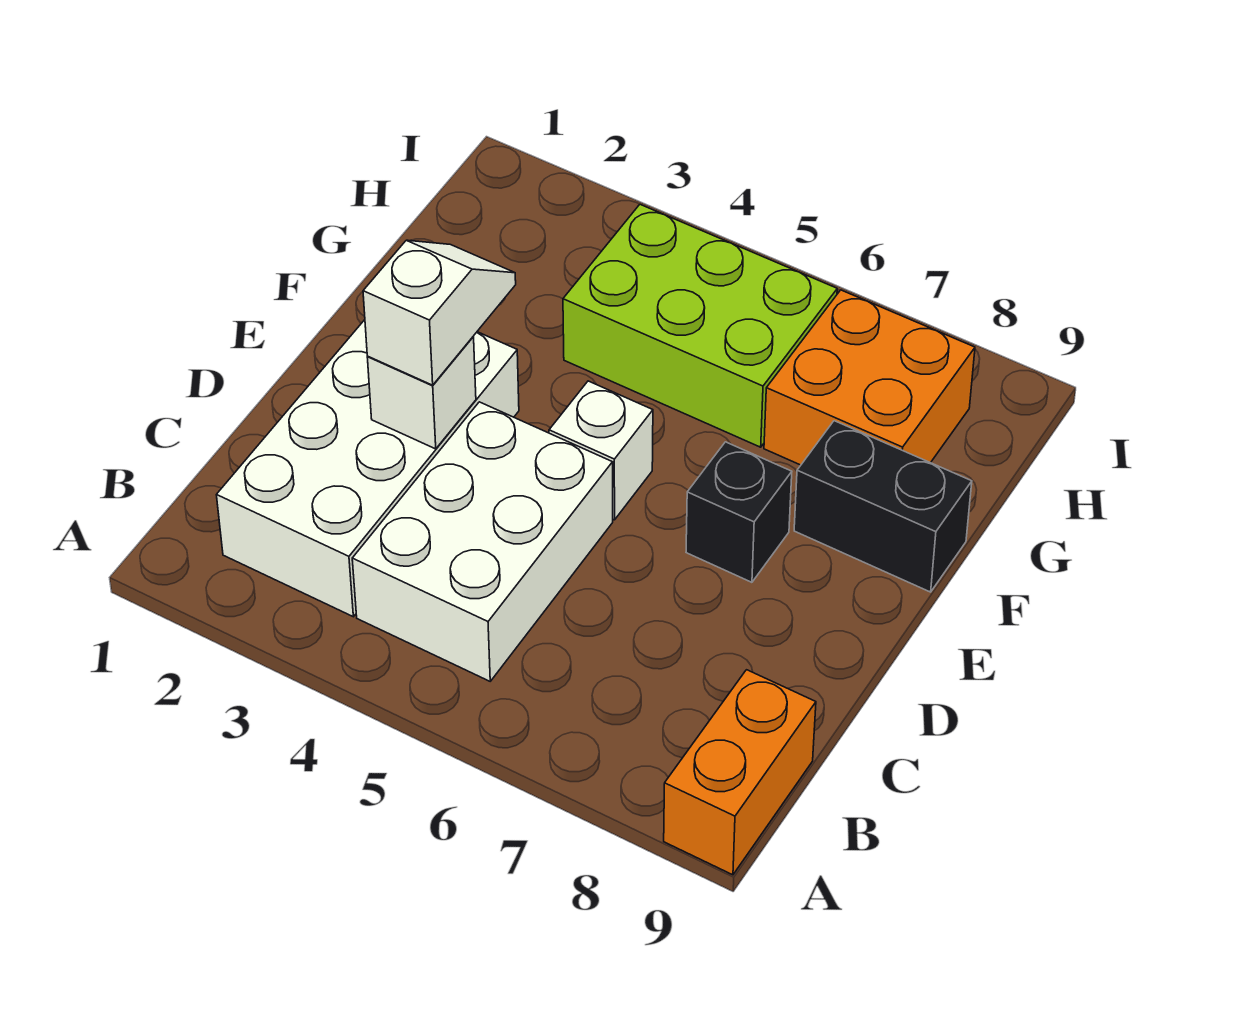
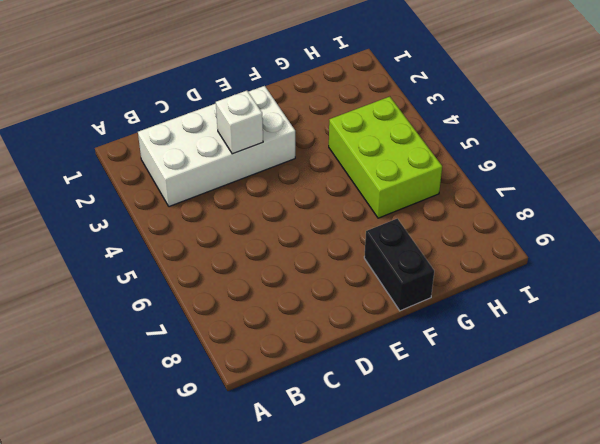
none -> orange 1x2 brick [664,670,816,875]
none -> white 2x3 brick [352,402,613,681]

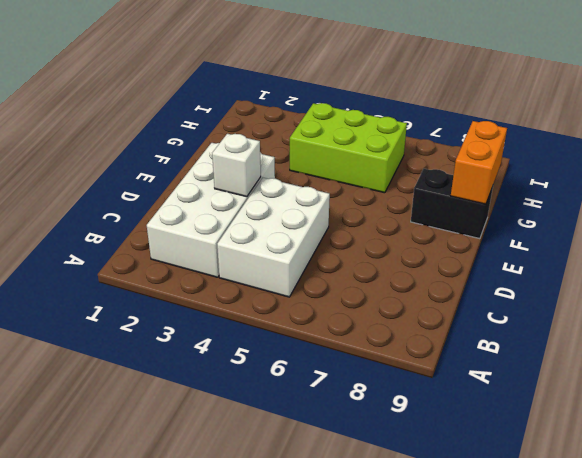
orange 1x2 brick [451,121,507,204] -> orange 1x2 brick moved to [664,670,816,875]
none -> white 1x1 brick [549,381,653,520]
none -> black 1x1 brick [686,442,792,582]

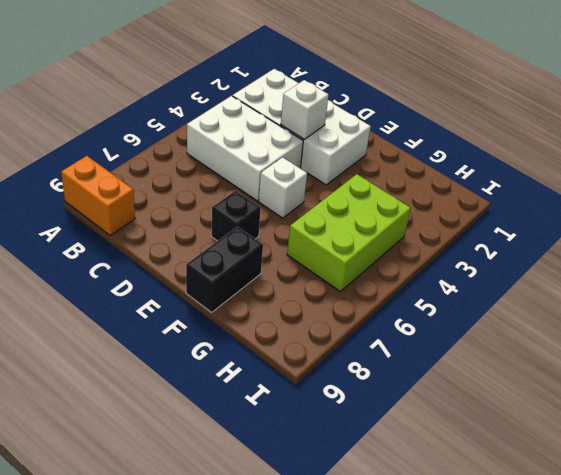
none -> orange 2x2 brick [764,290,975,465]
none -> white 1x2 slope [363,240,516,385]

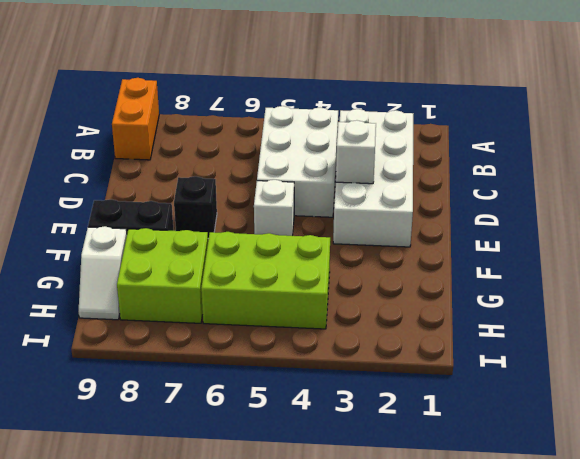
lime 2x2 brick [117,228,208,323] -> orange 2x2 brick [764,290,975,465]
white 1x2 slope [79,226,127,320] -> white 1x2 slope moved to [363,240,516,385]

